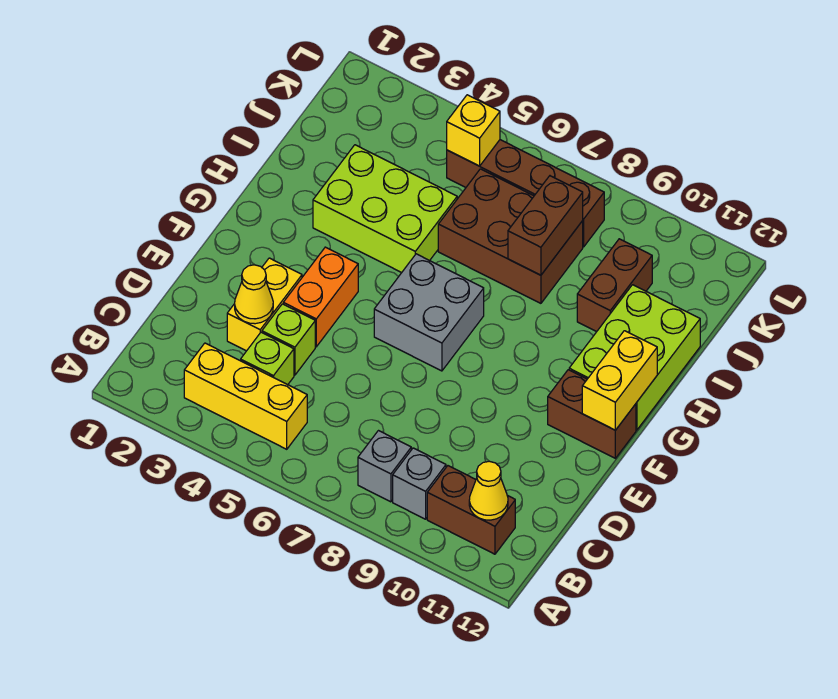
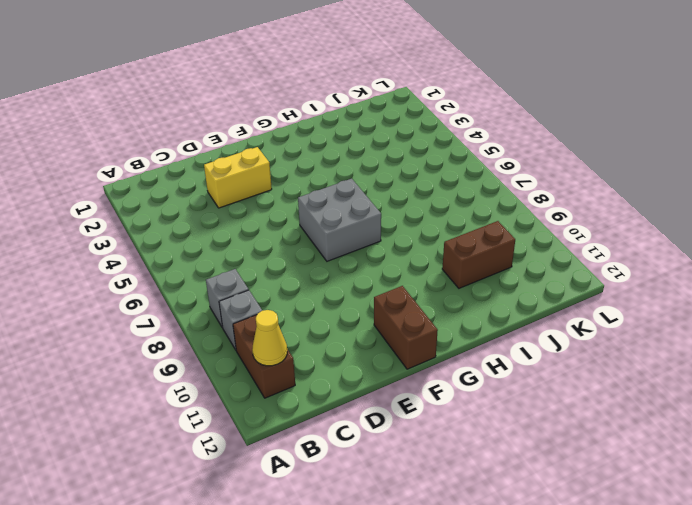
none -> yellow 1x3 brick [184,343,307,449]
none -> lime 1x1 brick [241,332,294,385]
none -> lime 1x1 brick [262,304,315,375]

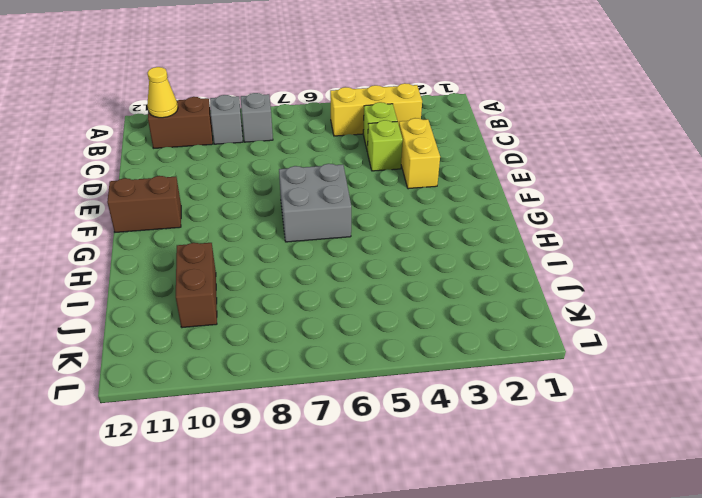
none -> orange 1x2 brick [283,247,358,347]
none -> lime 2x3 brick [569,285,700,430]
none -> lime 2x3 brick [313,145,457,273]

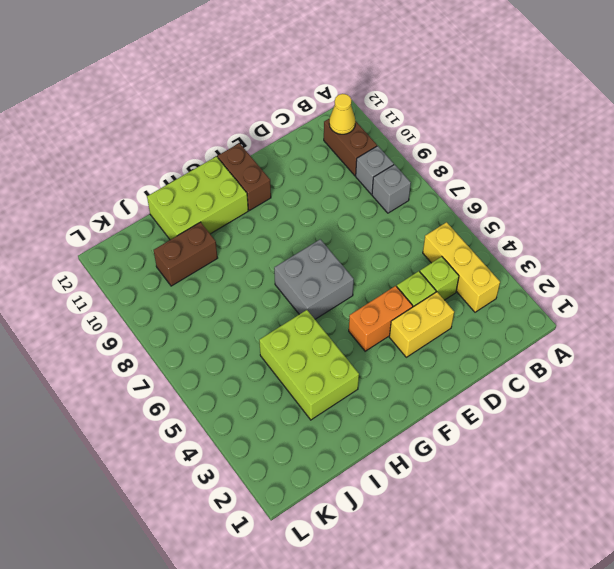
none -> brown 2x3 brick [438,169,583,303]
none -> brown 1x4 brick [447,140,604,247]
none -> yellow 1x1 cone [235,265,273,324]

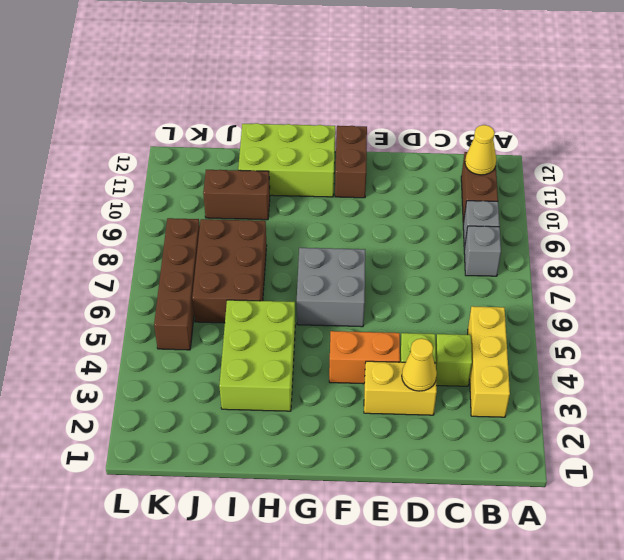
none -> yellow 1x2 brick [582,331,657,430]
none -> brown 1x2 brick [508,176,583,275]
none -> yellow 1x1 brick [447,95,500,166]

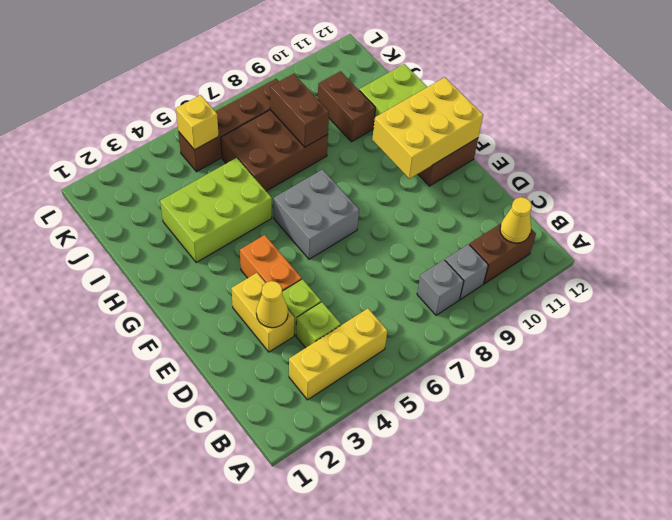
yellow 2x3 brick [372,77,483,179] -> yellow 1x2 brick [582,331,657,430]

